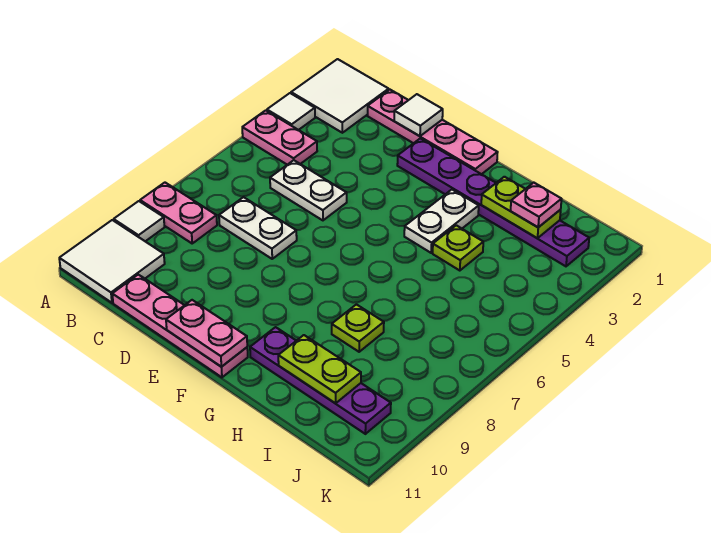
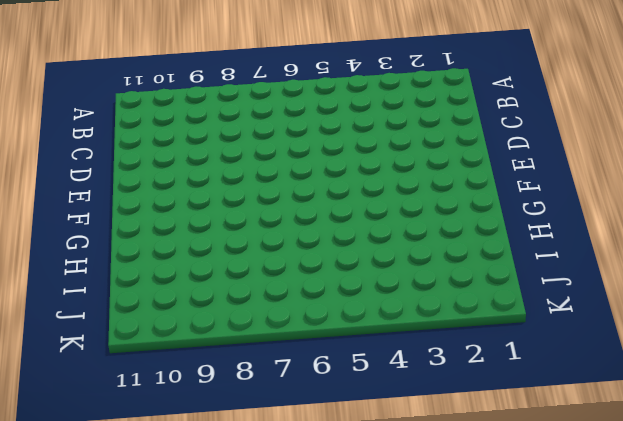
none -> white 2x2 tile [291,59,389,133]
none -> white 1x1 tile [267,93,315,130]
none -> pink 1x2 plate [242,110,317,165]

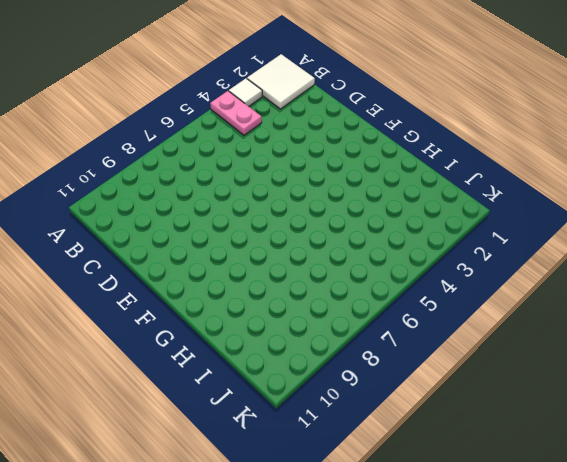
none -> pink 1x2 plate [140,183,217,243]
none -> white 1x1 tile [114,201,164,241]
none -> white 2x2 tile [59,220,165,303]

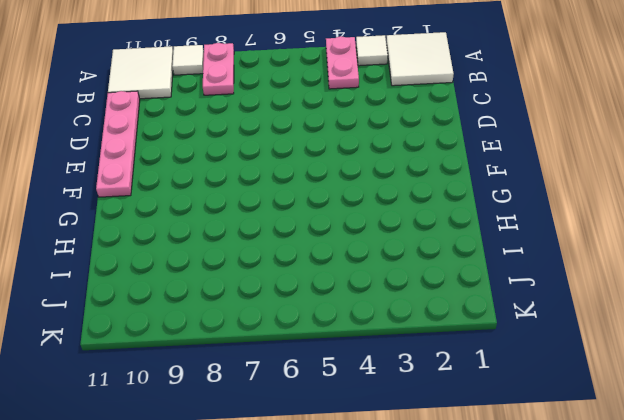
none -> pink 1x4 plate [368,90,498,174]
none -> white 1x2 plate [270,160,347,220]
none -> white 1x2 plate [219,197,297,259]

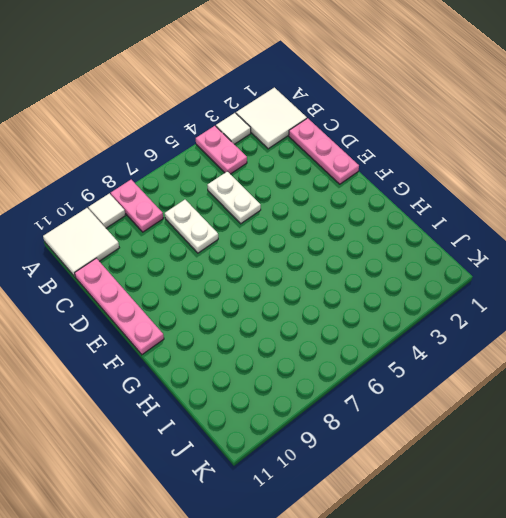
pink 1x3 plate [289,118,359,184] -> pink 1x4 plate [368,90,498,174]
none -> purple 1x6 plate [397,138,589,266]
none -> white 1x2 plate [404,190,479,253]
none -> purple 1x4 plate [250,327,391,434]

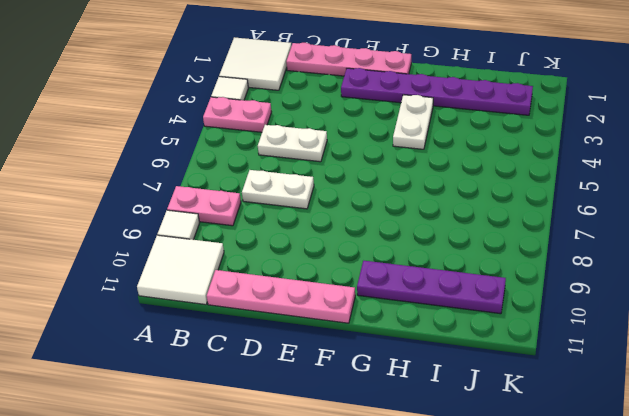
none -> lime 1x1 plate [433,225,483,271]
none -> lime 1x1 plate [332,304,384,352]
none -> white 1x1 tile [394,94,443,136]

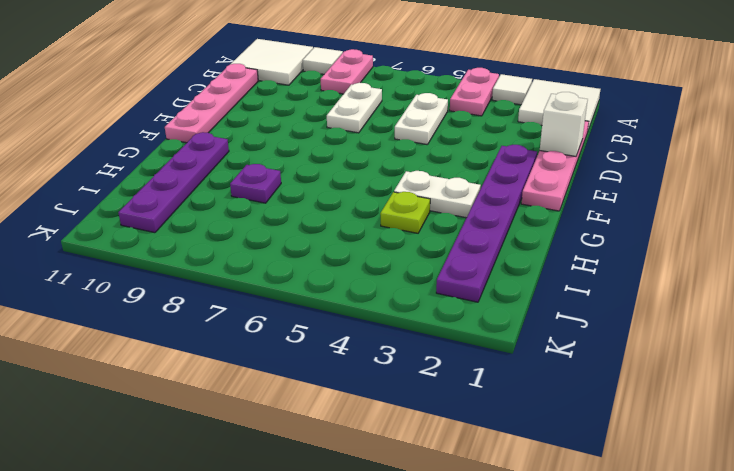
white 1x1 brick [540,92,588,156] -> white 1x1 tile [394,94,443,136]
purple 1x1 plate [230,164,281,203] -> lime 1x1 plate [332,304,384,352]
none -> pink 1x2 plate [166,300,247,367]
none -> lime 1x2 plate [481,177,561,238]
none -> lime 1x2 plate [278,335,361,403]

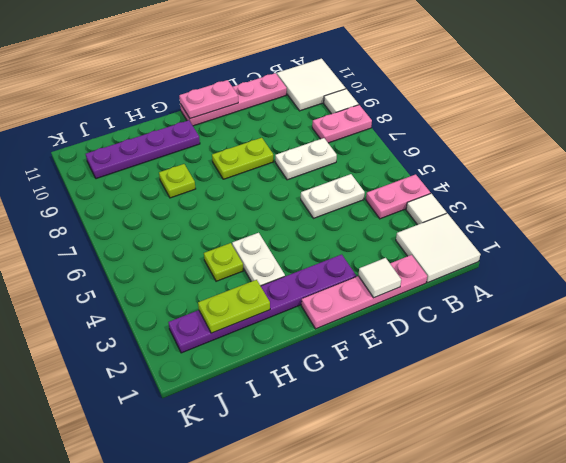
lime 1x2 plate [212,138,274,179] -> lime 1x2 plate moved to [278,335,361,403]
none -> pink 1x1 plate [511,183,561,227]

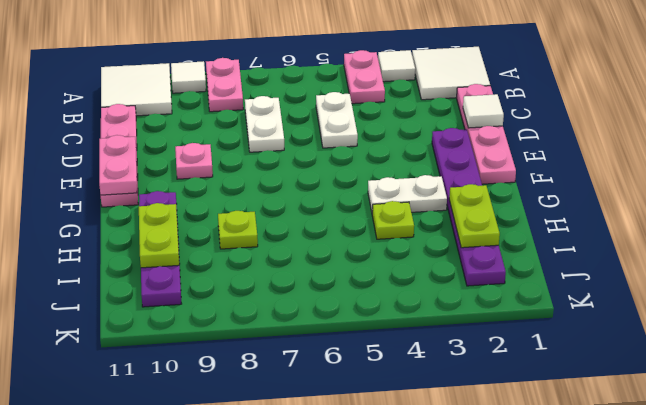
pink 1x1 plate [175,143,213,179] -> pink 1x1 plate moved to [511,183,561,227]

